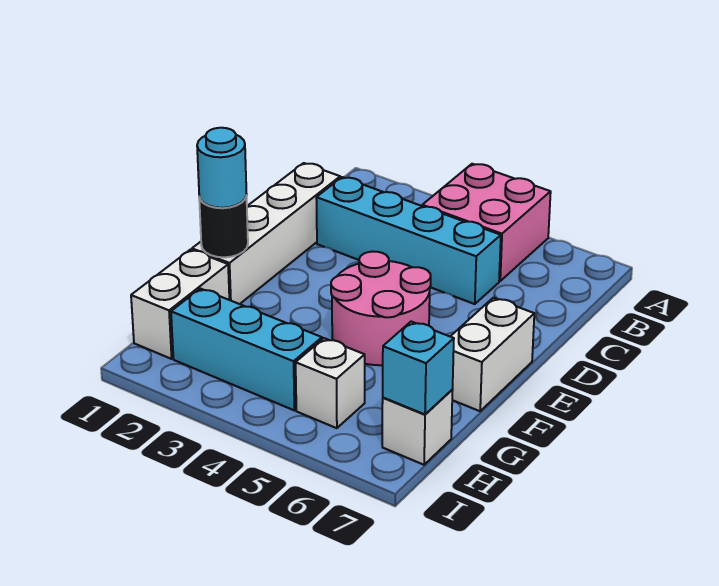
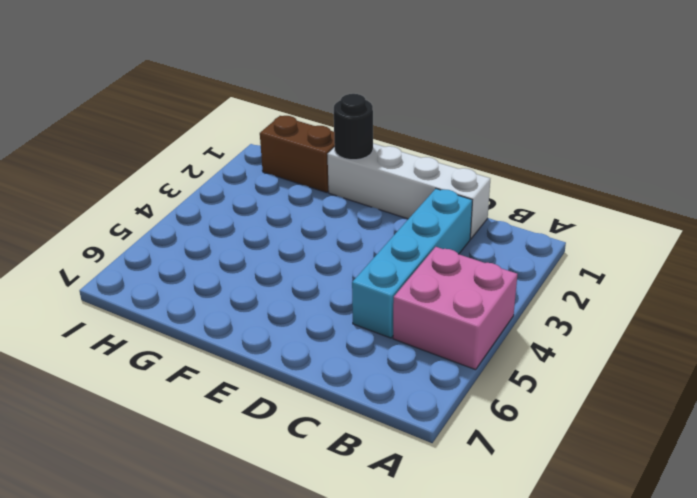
brown 1x2 brick [260,116,335,193] -> white 1x2 brick [131,250,229,359]
none -> pink 2x2 round brick [331,252,431,365]
none -> white 1x2 brick [450,298,534,411]
none -> cyan 1x3 brick [171,289,322,410]

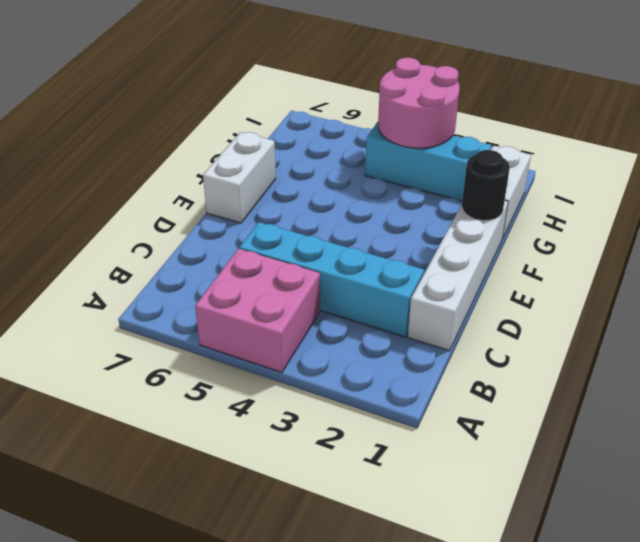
pink 2x2 round brick [378,58,460,148] -> pink 2x2 round brick moved to [331,252,431,365]
none -> white 1x1 brick [296,338,365,428]
none -> white 1x1 brick [382,390,453,465]
none -> cyan 1x1 brick [383,322,454,414]

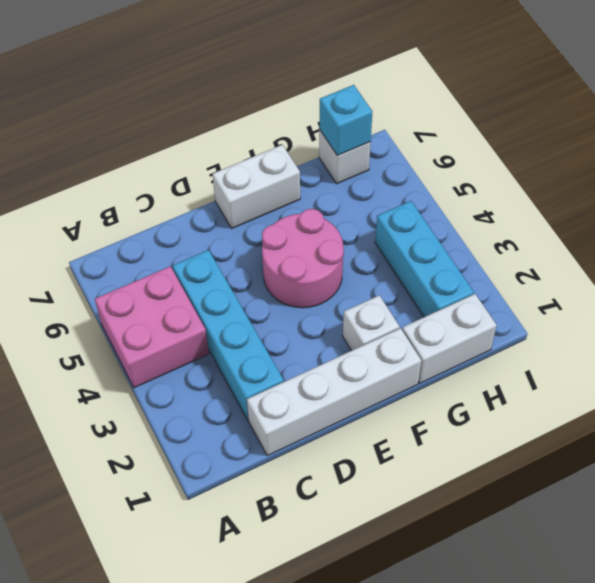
white 1x1 brick [343,295,400,351] -> white 1x1 brick moved to [296,338,365,428]
none -> black 1x1 round brick [199,195,248,257]
none -> cyan 1x1 round brick [197,128,247,208]

